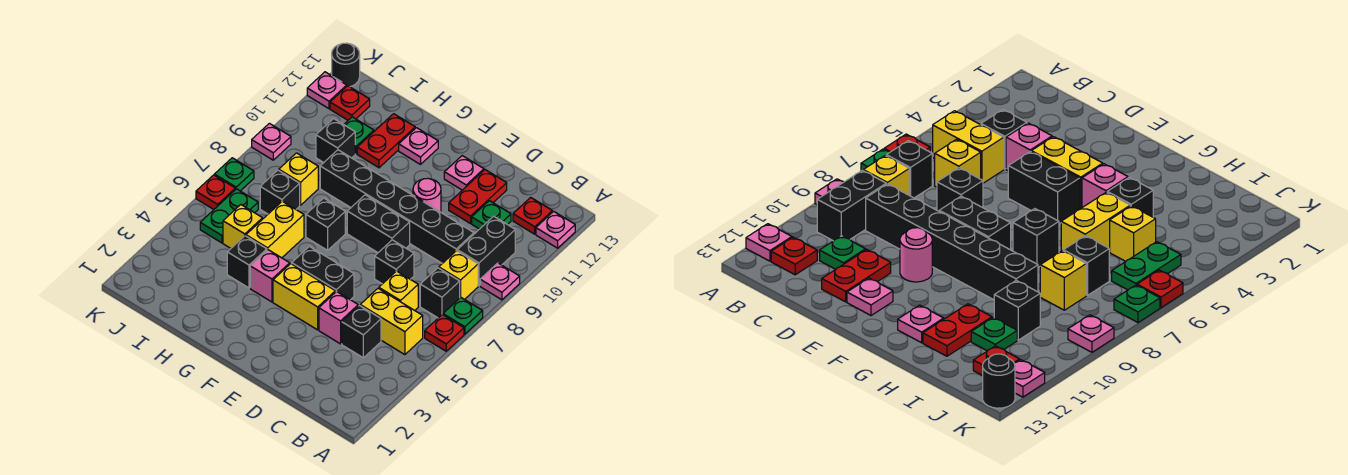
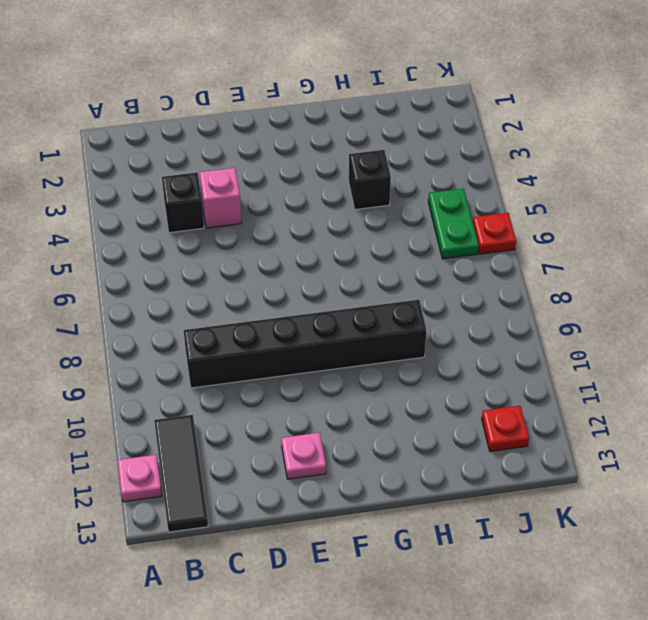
black 1x3 tile [154,415,208,532] -> red 1x1 plate [513,197,552,234]
none -> red 1x1 plate [425,315,464,351]
none -> green 1x1 plate [443,297,483,334]
none -> pink 1x1 plate [480,263,520,300]
none -> yellow 1x2 brick [360,288,423,355]

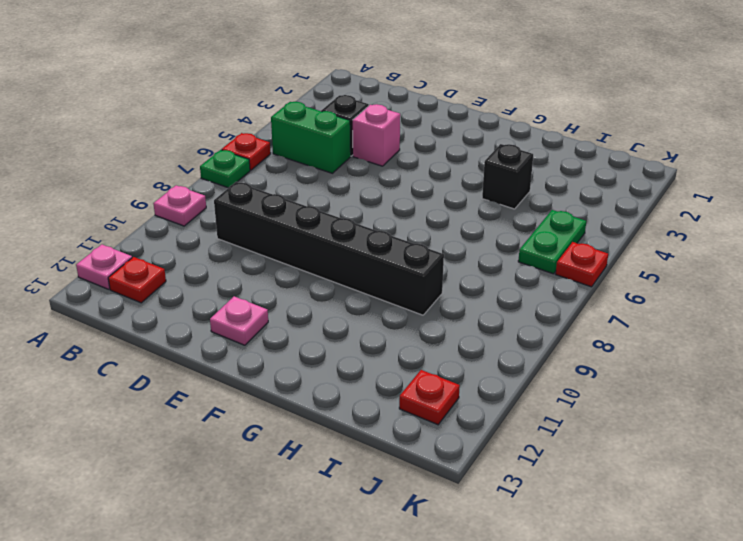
green 1x2 brick [271,102,351,173] -> yellow 1x2 brick [360,288,423,355]
none -> black 1x1 brick [420,268,460,318]
none -> yellow 1x1 brick [439,251,478,299]
none -> black 1x2 brick [457,216,515,286]
none -> yellow 1x1 brick [379,271,418,310]

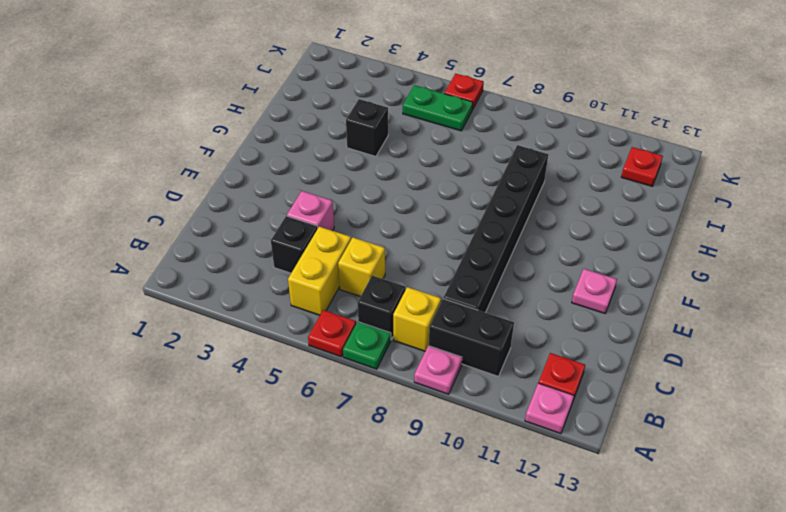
none -> green 1x1 plate [472,201,511,229]
none -> black 1x1 brick [375,240,414,284]
none -> red 1x2 plate [449,170,507,224]
none -> yellow 1x2 brick [273,264,335,330]

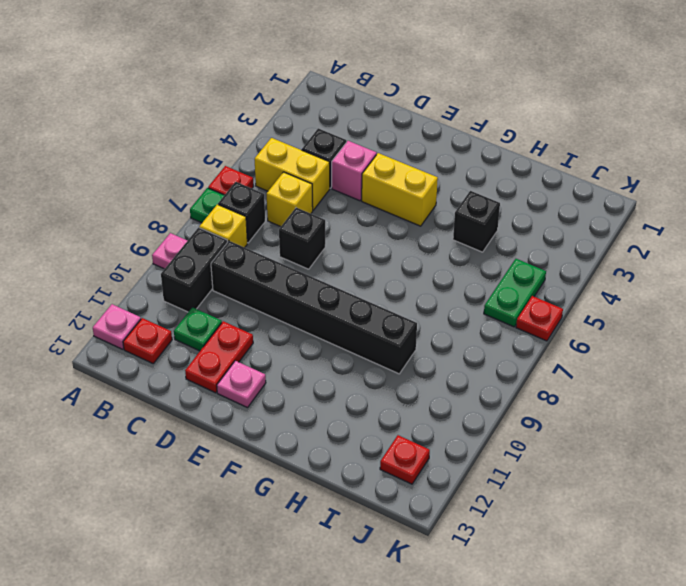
none -> black 1x2 brick [292,246,354,300]
none -> black 1x2 brick [347,195,410,253]
none -> pink 1x1 round brick [413,178,441,212]
none -> pink 1x1 brick [250,250,290,302]

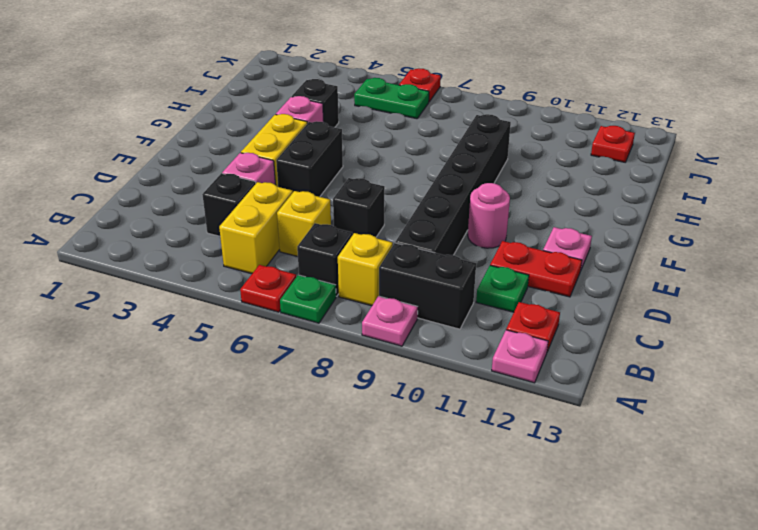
none -> black 1x2 brick [347,195,410,253]
none -> black 1x1 brick [306,198,345,250]
none -> pink 1x1 plate [399,128,438,164]
none -> yellow 1x2 brick [246,201,304,258]

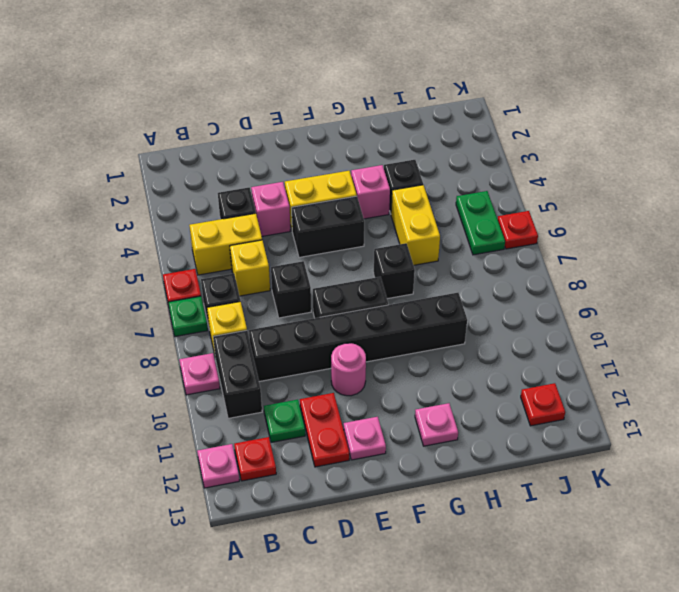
none -> red 1x2 plate [357,114,415,168]
none -> yellow 1x1 brick [223,205,263,248]
none -> black 1x1 brick [260,170,300,214]
none -> yellow 1x1 brick [279,153,318,205]

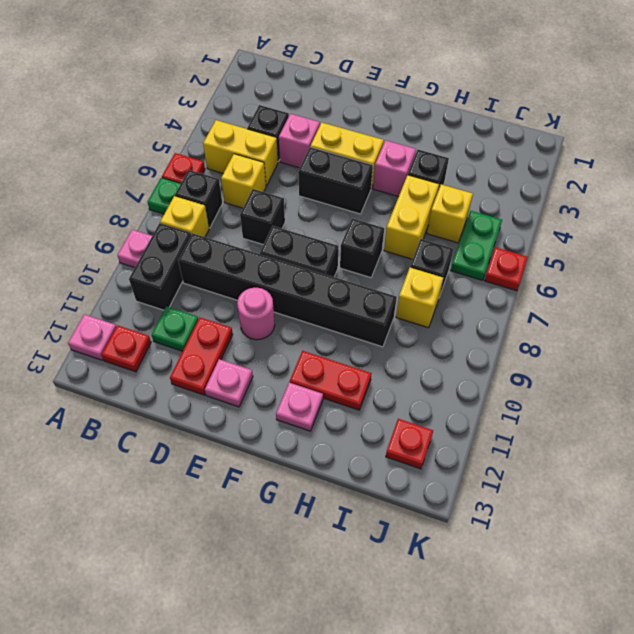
red 1x2 plate [290,351,372,410] -> red 1x2 plate turned to [357,114,415,168]
none -> black 1x1 brick [316,119,355,163]
none -> green 1x1 plate [344,117,374,154]
none -> green 1x1 plate [214,158,254,191]
none -> pink 1x1 plate [252,123,291,160]

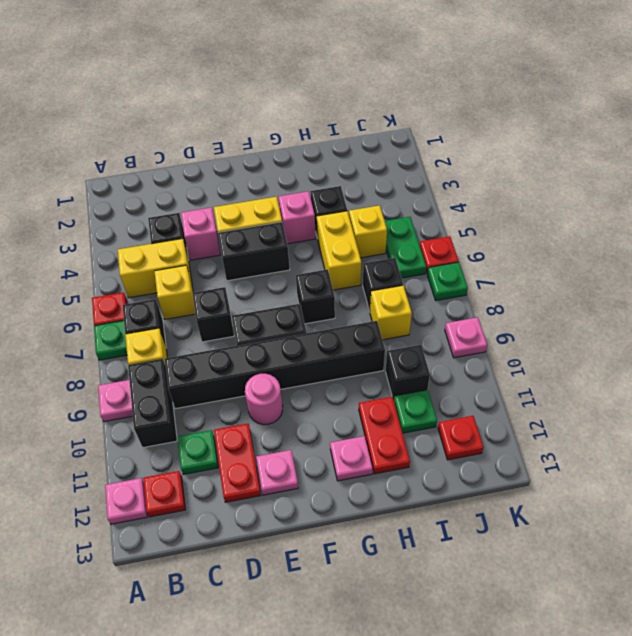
none -> pink 1x1 plate [307,72,347,109]
none -> black 1x1 round brick [332,43,360,87]

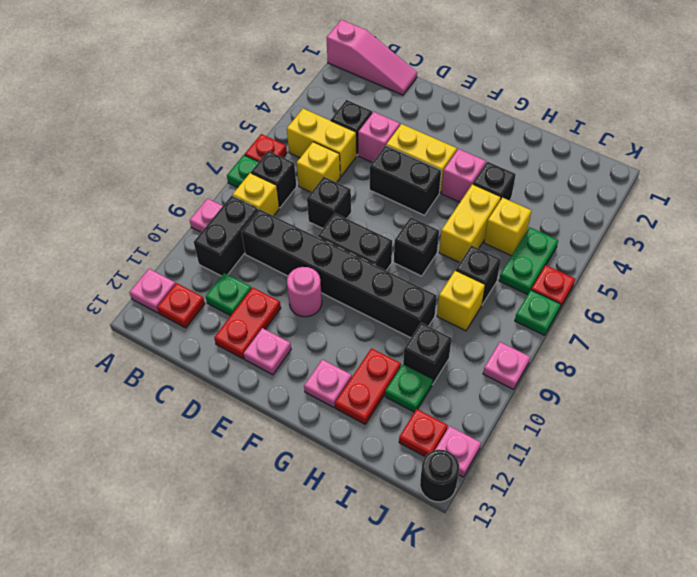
pink 1x3 slope [326,20,417,95] -> none

